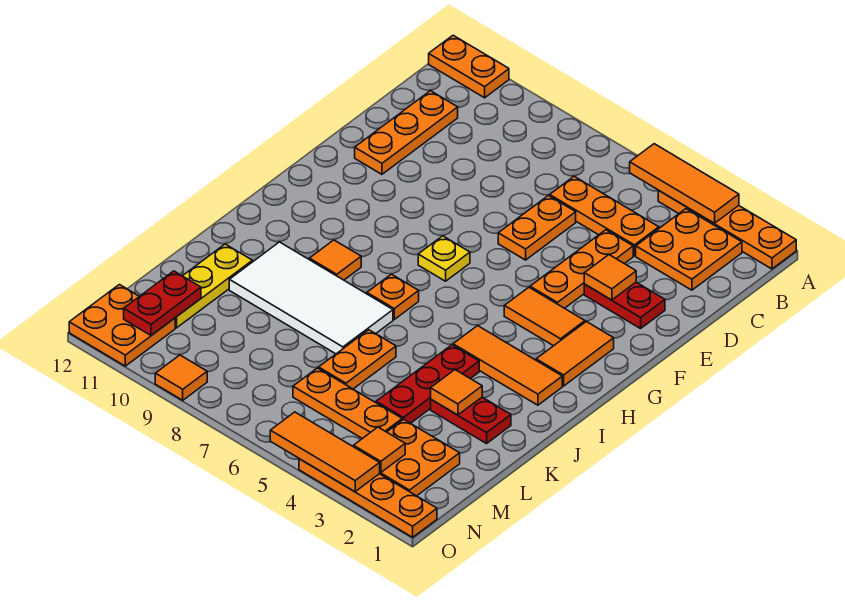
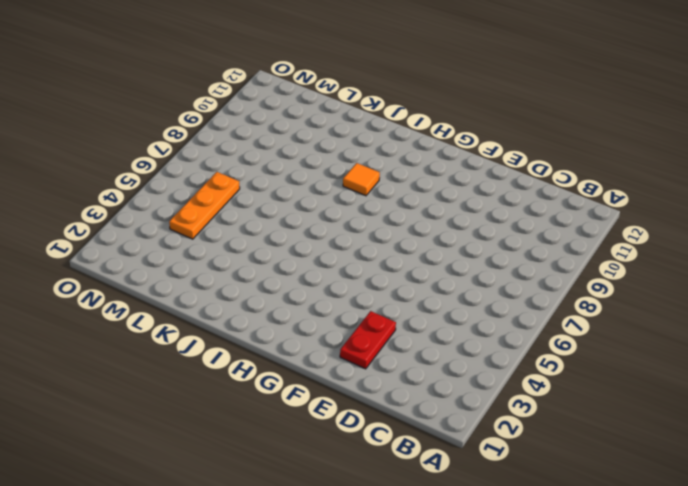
none -> orange 1x4 plate [658,190,796,269]
none -> orange 1x2 plate [429,35,509,98]
none -> orange 2x2 plate [636,209,742,290]
none -> orange 1x3 plate [550,177,659,256]

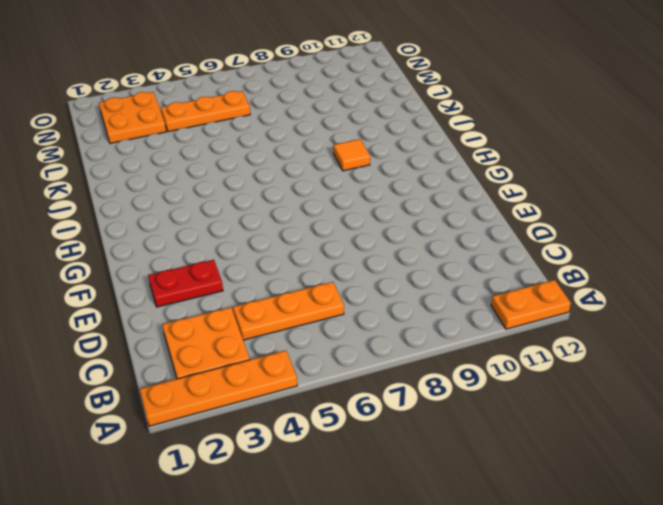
none -> orange 1x3 plate [355,91,458,174]
none -> orange 1x3 plate [530,230,633,308]
none -> orange 1x2 plate [498,196,576,260]
none -> orange 1x2 tile [536,322,614,386]

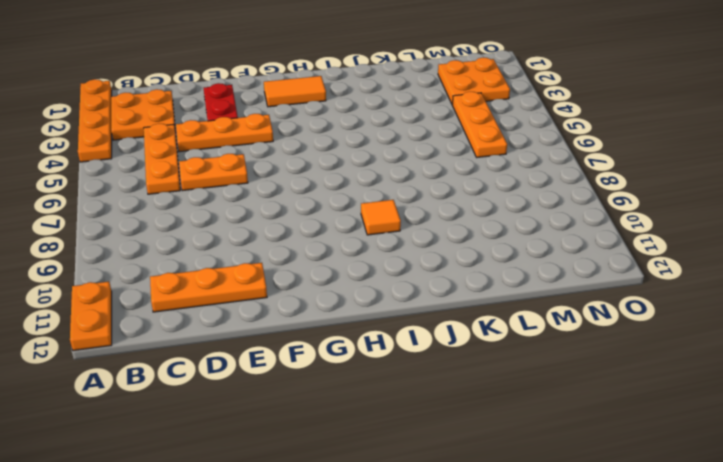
none -> orange 1x2 tile [504,287,585,346]
none -> yellow 1x1 plate [418,236,470,281]
none -> orange 1x3 tile [453,326,562,405]
none -> orange 1x1 plate [367,274,419,319]

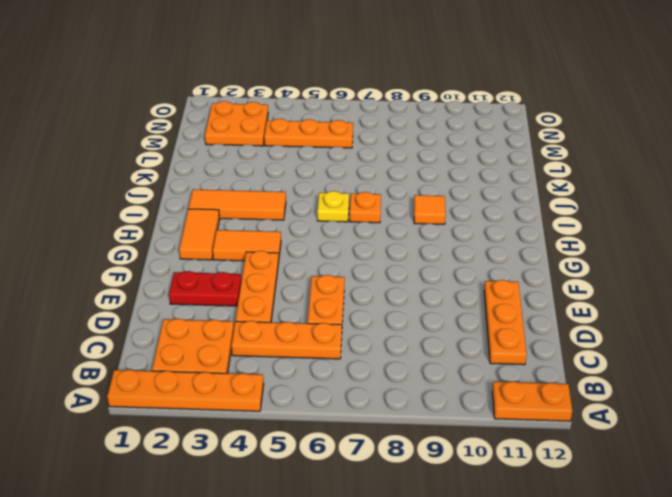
yellow 1x1 plate [317,191,349,222] -> yellow 1x1 plate moved to [418,236,470,281]
none -> red 1x3 plate [376,345,479,423]
none -> white 2x4 tile [229,242,393,354]
none -> red 1x2 plate [431,397,511,444]
none -> orange 1x2 plate [319,330,396,389]

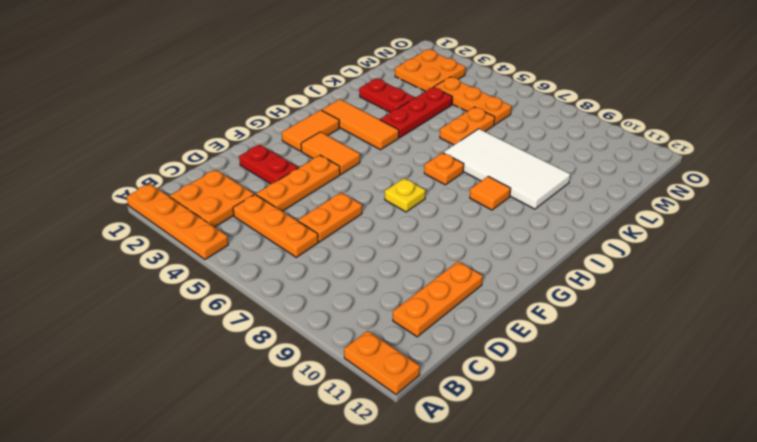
none -> yellow 1x3 plate [175,244,252,328]
none -> orange 2x2 plate [69,285,175,366]
none -> orange 1x4 plate [299,459,437,537]
none -> orange 1x1 tile [155,355,207,400]

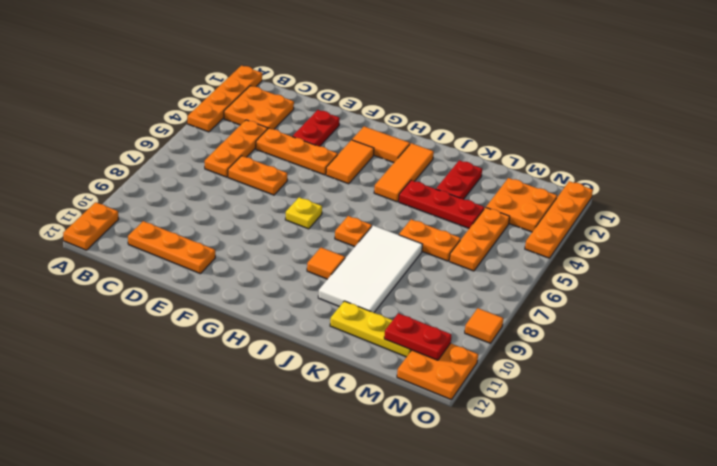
none -> orange 1x3 tile [630,144,739,223]
none -> orange 1x1 tile [584,255,636,300]
none -> orange 1x1 tile [431,370,482,415]
none -> orange 1x1 tile [354,427,405,473]

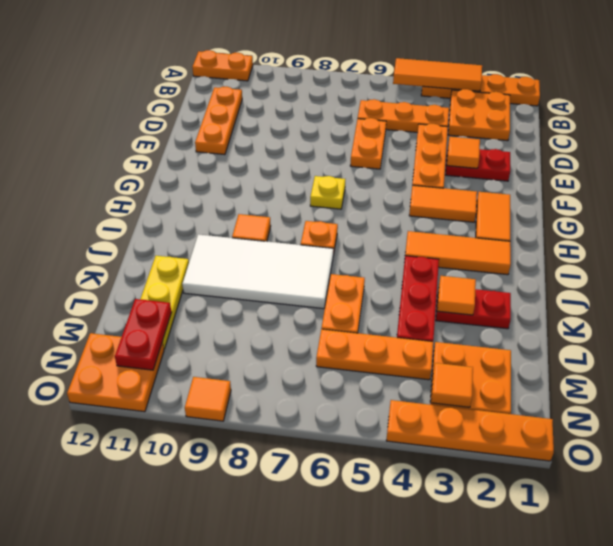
none -> orange 1x3 tile [270,412,380,492]

